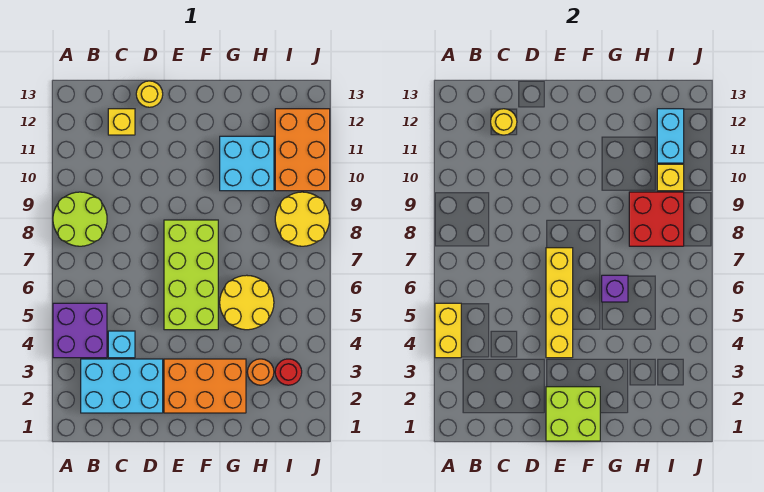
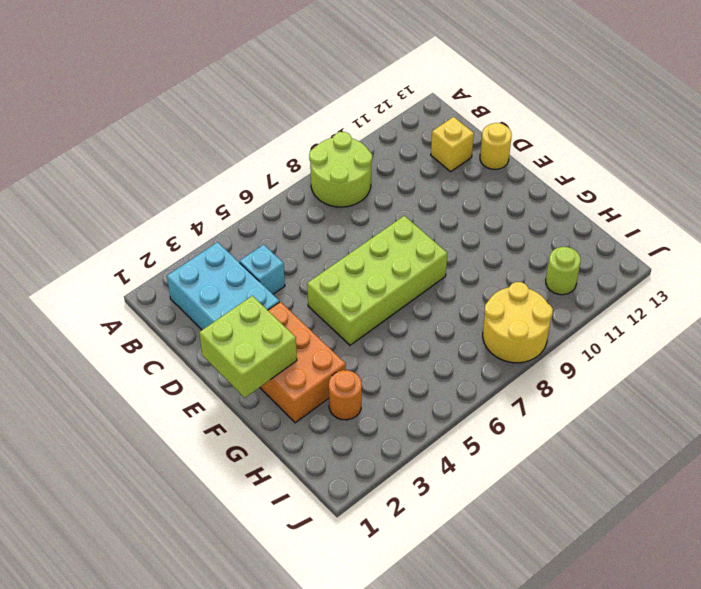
lime 1x1 round brick [546,247,581,295] -> orange 2x3 brick [275,109,330,191]
none -> purple 2x2 brick [53,303,107,358]
none -> yellow 2x2 round brick [220,275,274,330]
none -> cyan 2x2 brick [220,136,274,191]

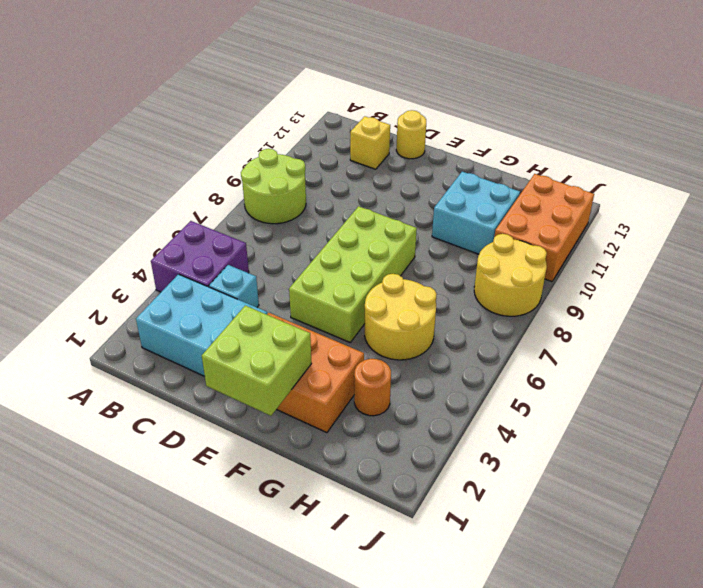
none -> red 1x1 round brick [275,359,302,385]
none -> yellow 1x2 brick [435,303,461,358]
none -> yellow 1x1 round brick [491,109,517,135]

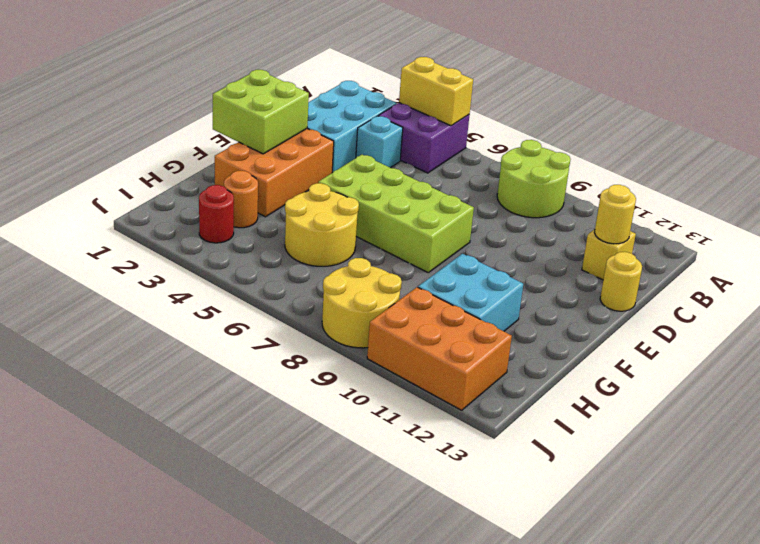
none -> yellow 1x4 brick [546,248,573,358]
none -> purple 1x1 brick [602,275,628,302]
none -> red 2x2 brick [629,192,684,246]

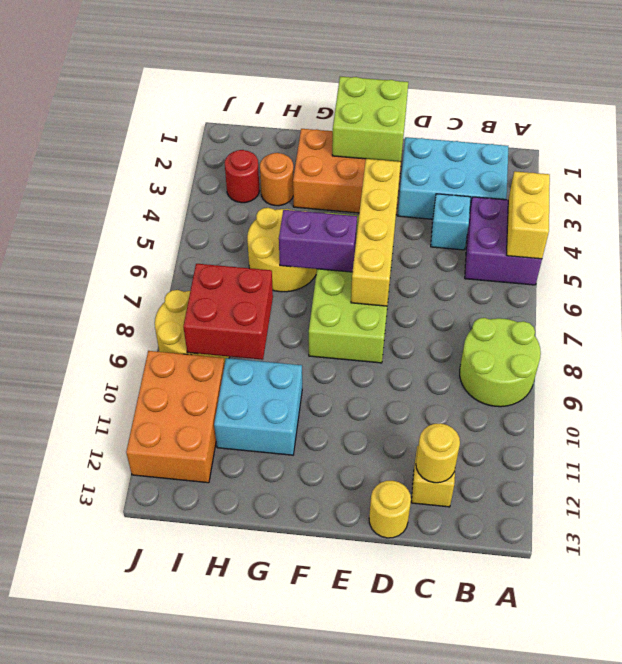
purple 1x2 brick [279,210,357,272] -> purple 1x1 brick [602,275,628,302]
none -> yellow 1x1 brick [657,164,684,191]
none -> cyan 1x2 brick [657,109,684,163]

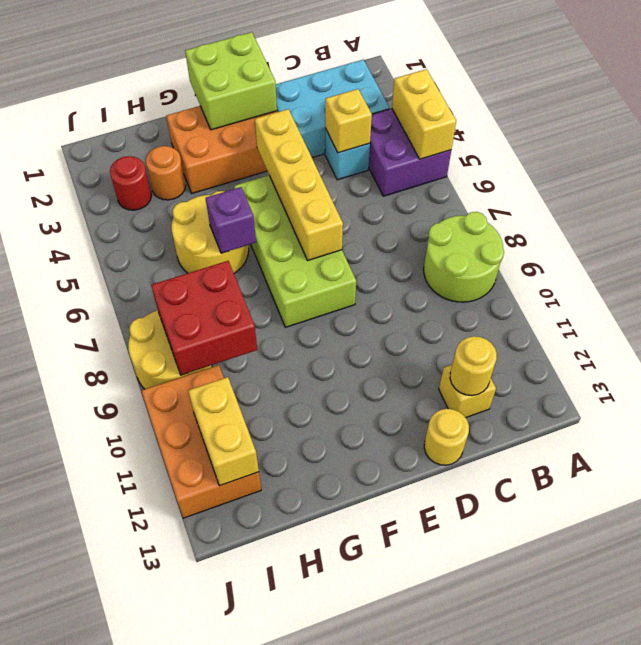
yellow 1x1 brick [325,89,372,153] -> yellow 1x1 brick moved to [657,164,684,191]
yellow 1x2 brick [188,377,259,486] -> cyan 1x2 brick [657,109,684,163]
none -> cyan 2x2 brick [220,136,274,191]

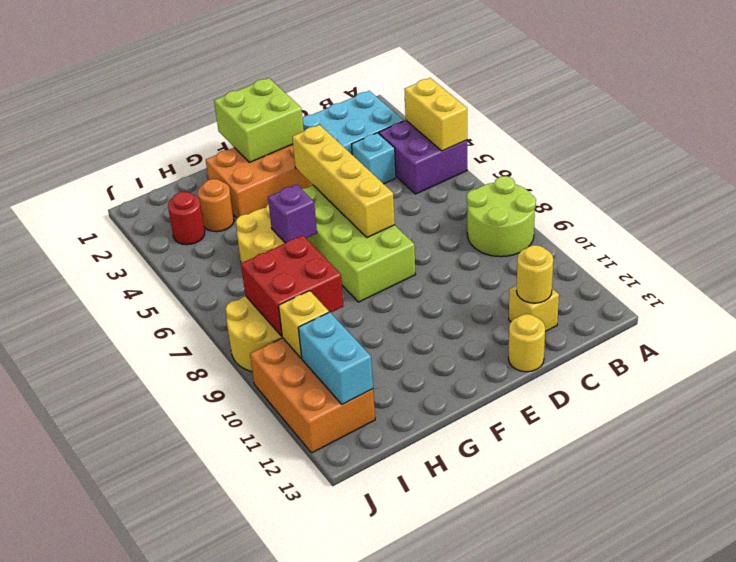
none -> cyan 2x2 brick [220,136,274,191]

